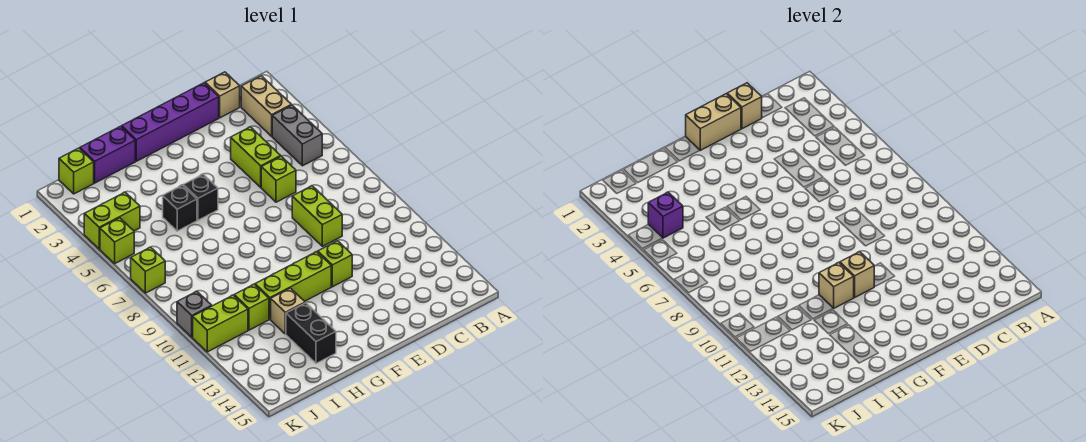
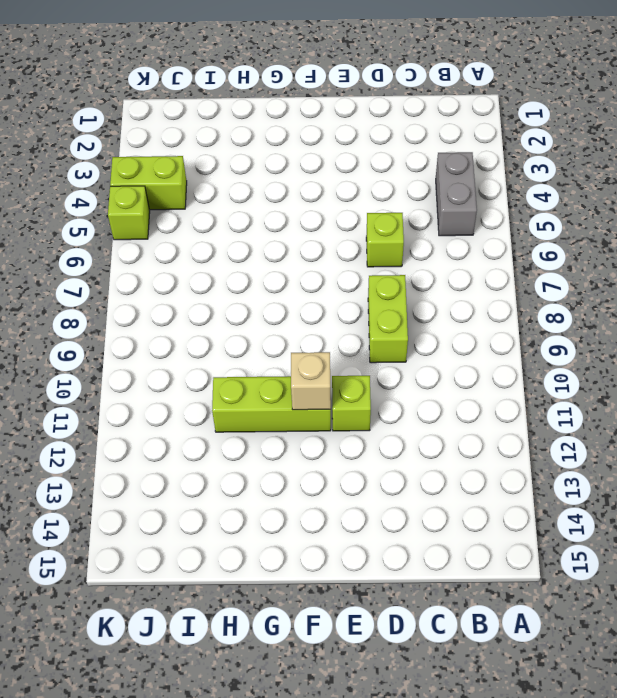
none -> tan 1x2 brick [241,76,291,136]
none -> tan 1x1 brick [205,72,240,118]
none -> purple 1x4 brick [122,83,219,161]

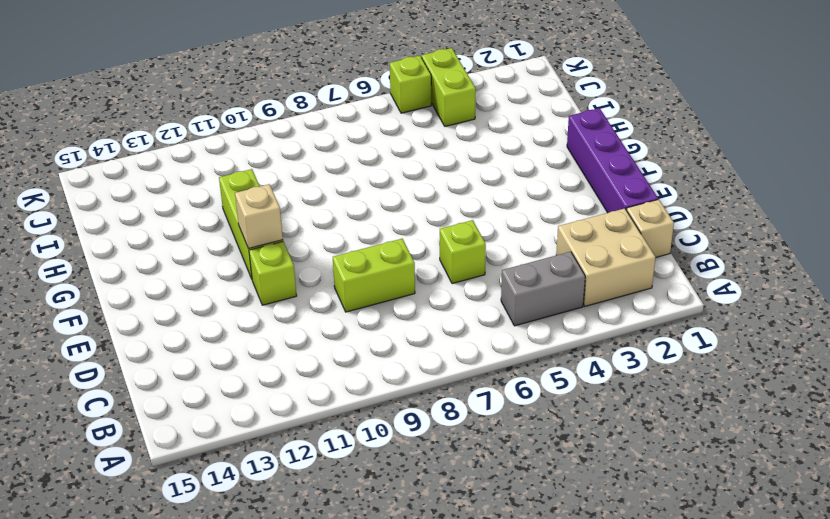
tan 2x2 brick [556,208,656,306] -> tan 1x2 brick [241,76,291,136]
none -> lime 1x2 brick [231,127,281,187]
none -> black 1x1 brick [183,174,218,220]
none -> purple 1x2 brick [80,126,135,183]

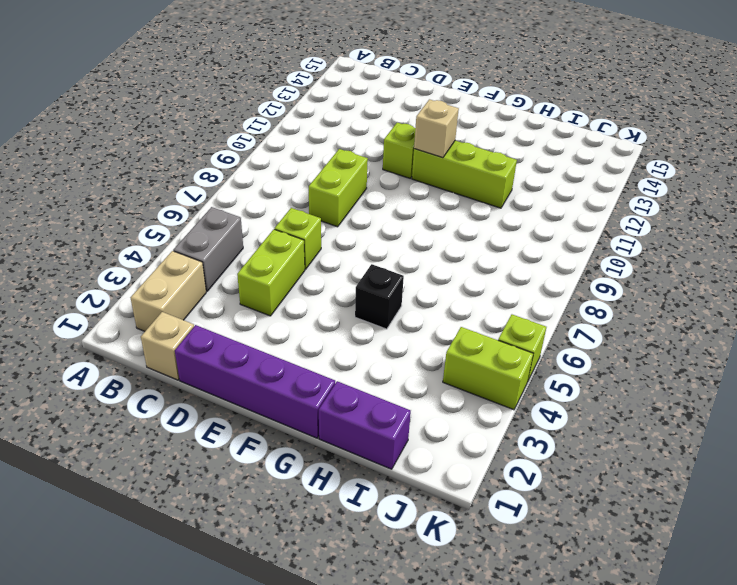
none -> black 1x1 brick [163,185,197,231]
none -> tan 1x1 brick [271,288,305,334]
none -> black 1x2 brick [286,303,336,363]

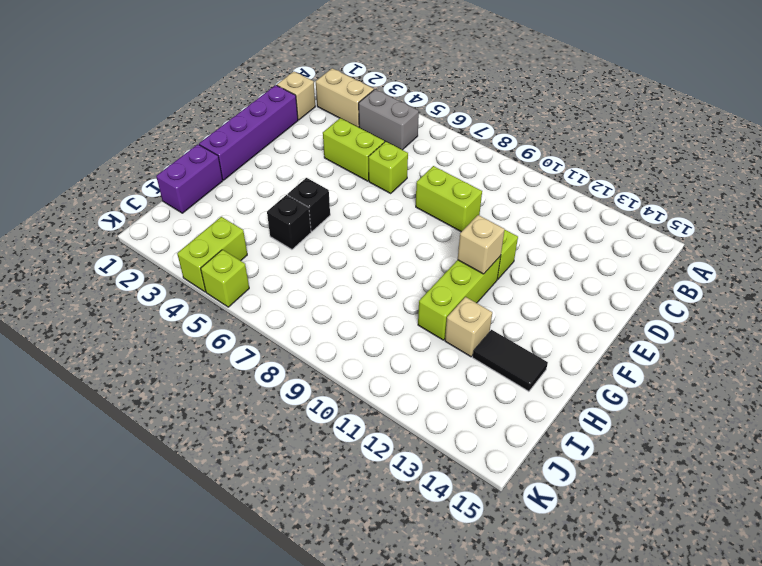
black 1x2 tile [473,330,548,391] -> black 1x2 brick [286,303,336,363]
none -> lime 1x1 brick [234,284,269,330]
none -> lime 1x1 brick [59,148,94,194]
none -> lime 1x2 brick [193,295,248,352]

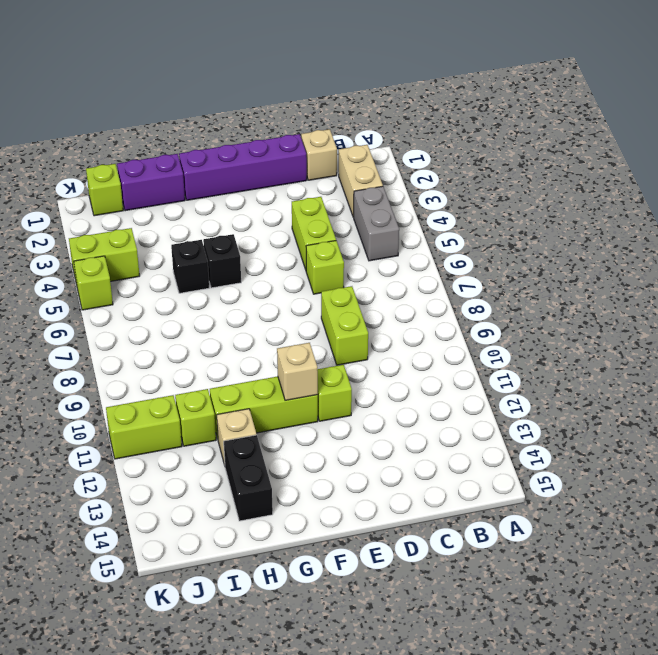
none -> lime 1x1 brick [131,247,165,293]
none -> grey 1x1 brick [177,291,212,337]
none -> tan 1x1 brick [727,83,762,129]

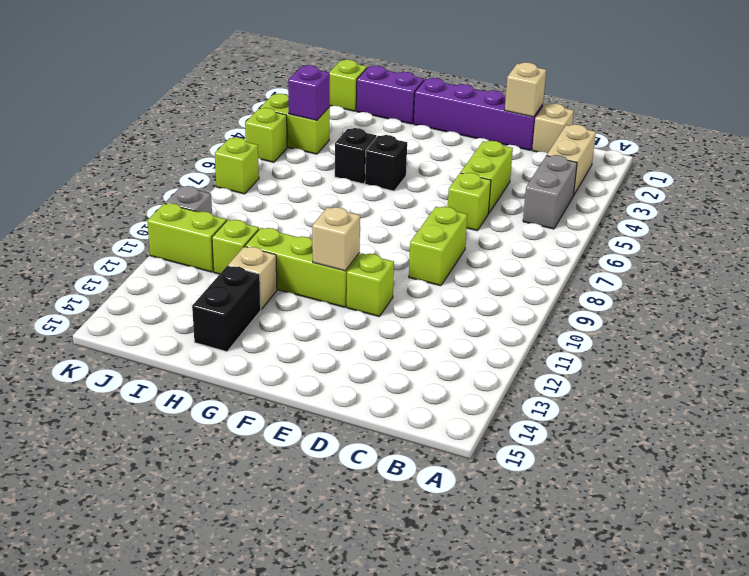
none -> tan 1x2 brick [686,94,741,150]
none -> tan 1x1 brick [819,262,854,308]

